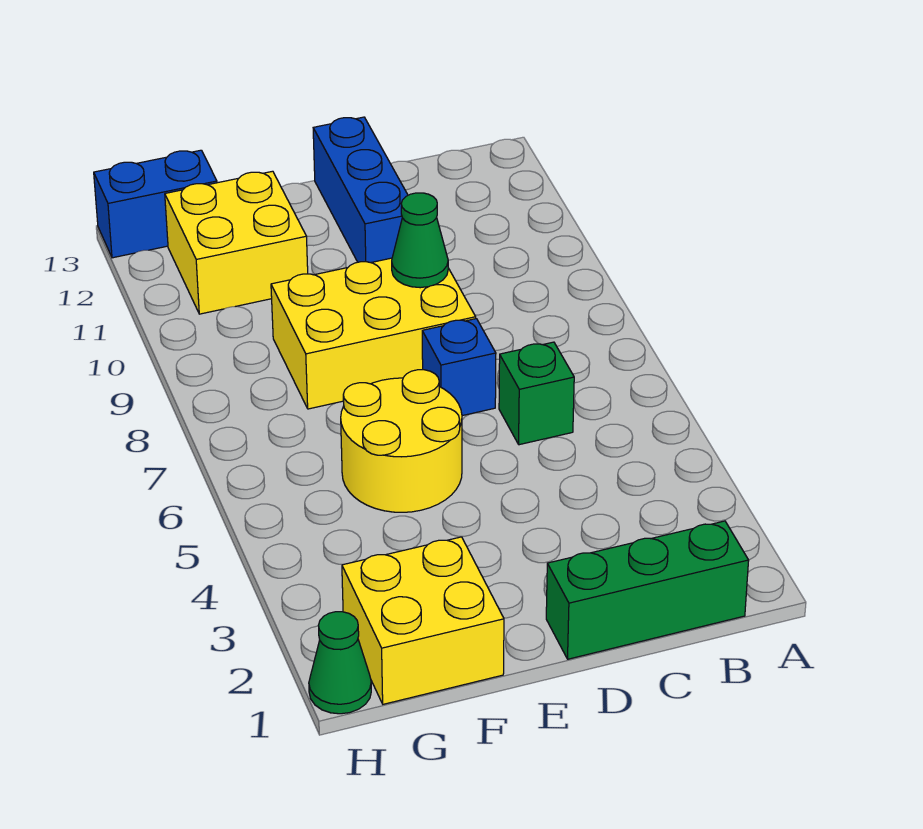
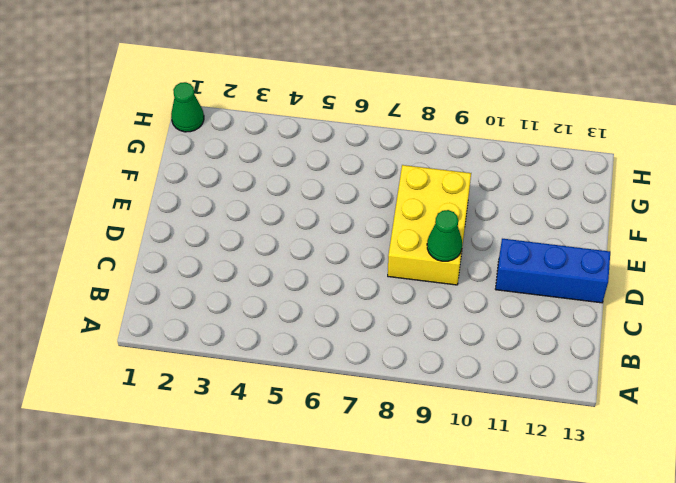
none -> green 1x3 brick [546,521,749,659]
none -> green 1x1 brick [499,342,574,445]

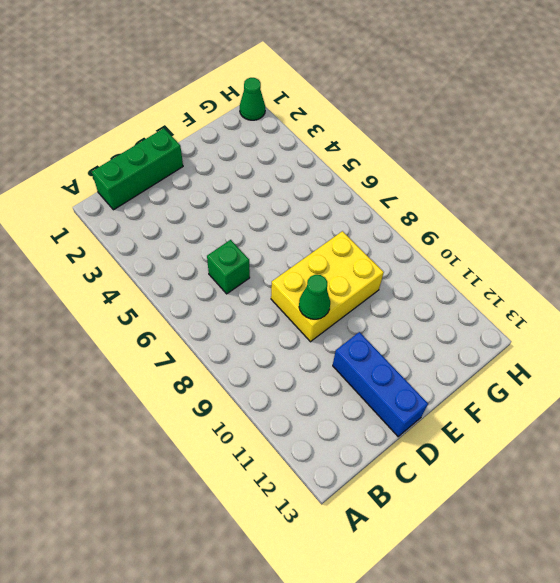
none -> blue 1x1 brick [422,319,496,416]
none -> yellow 2x2 round brick [341,370,462,512]

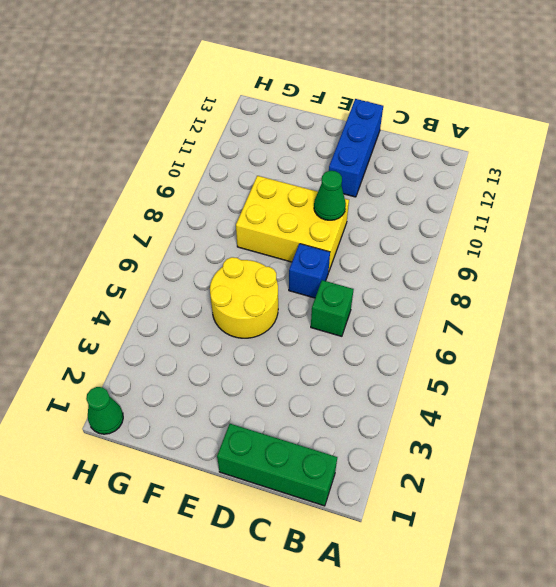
none -> yellow 2x2 brick [342,537,504,704]
none -> yellow 2x2 brick [165,171,308,314]

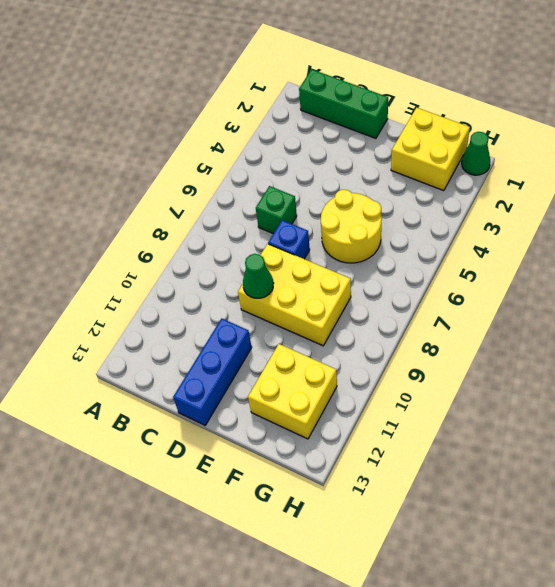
none -> blue 1x2 brick [94,150,217,258]

